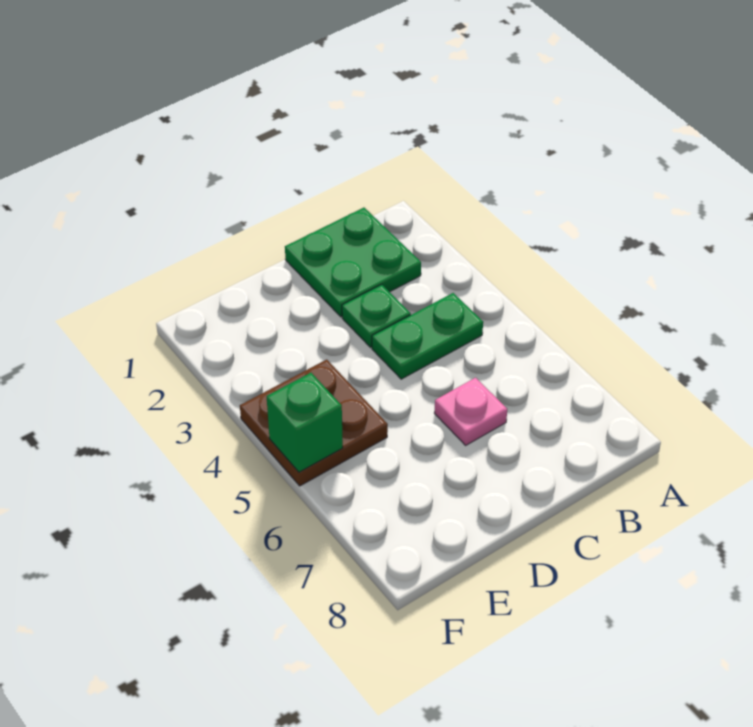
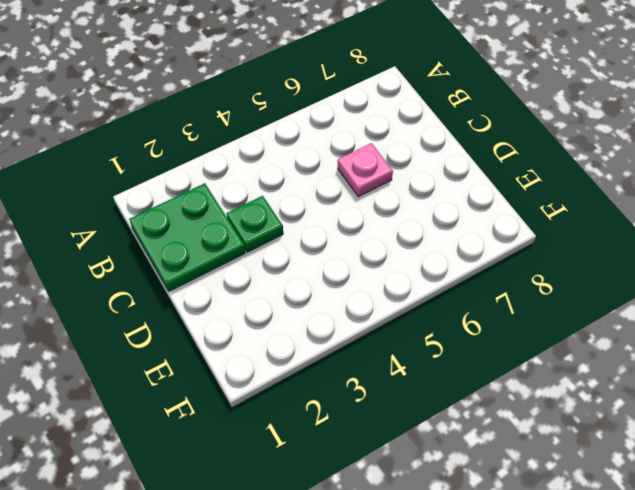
none -> green 1x2 plate [372,293,483,379]
none -> brown 2x2 plate [240,360,388,486]

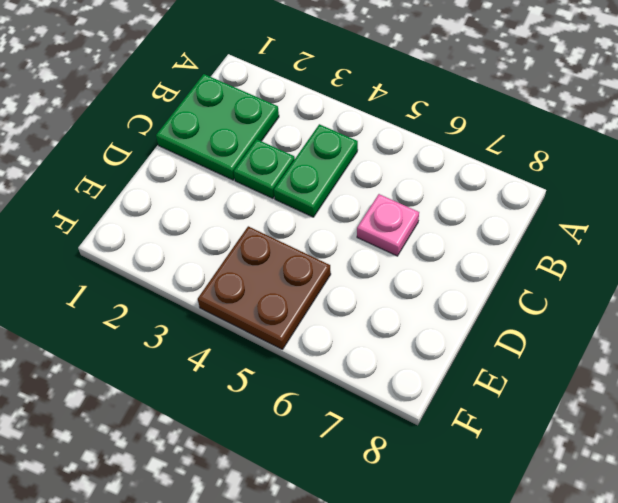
none -> green 1x1 brick [267,373,343,472]

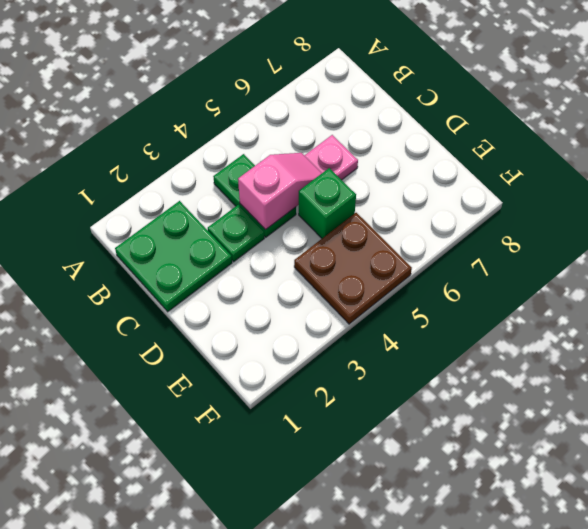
pink 1x2 slope [238,153,322,230] -> none
green 1x1 brick [299,168,356,238] -> green 1x1 brick moved to [267,373,343,472]

